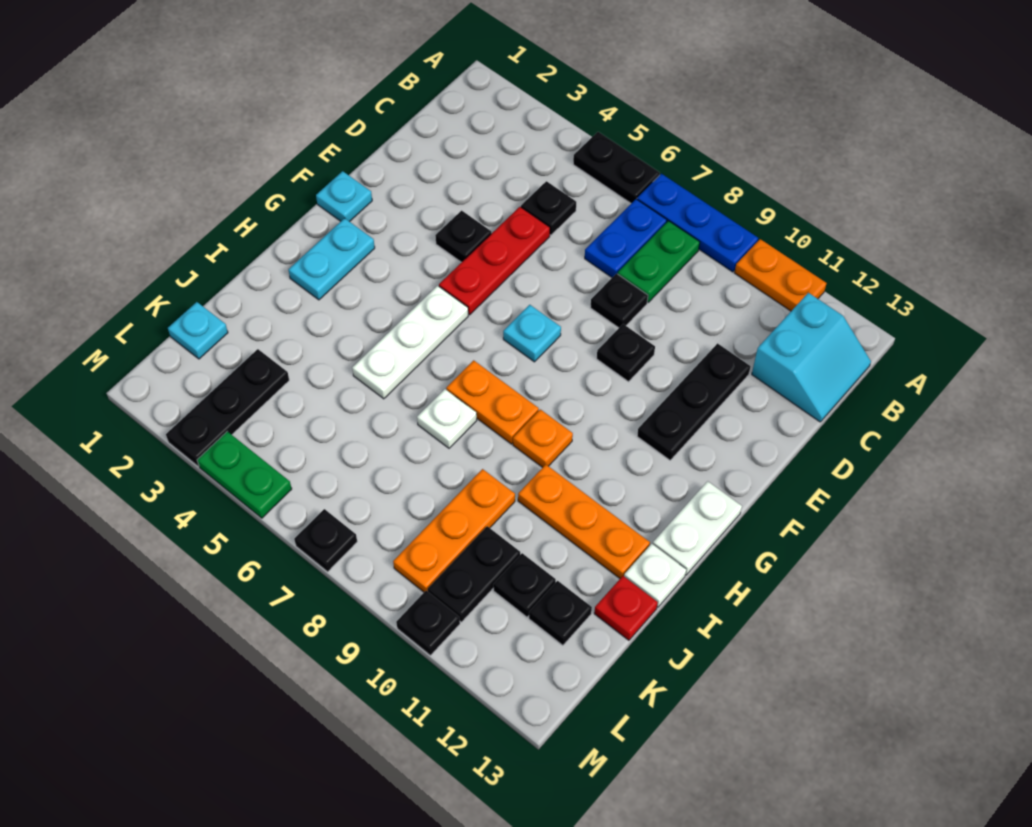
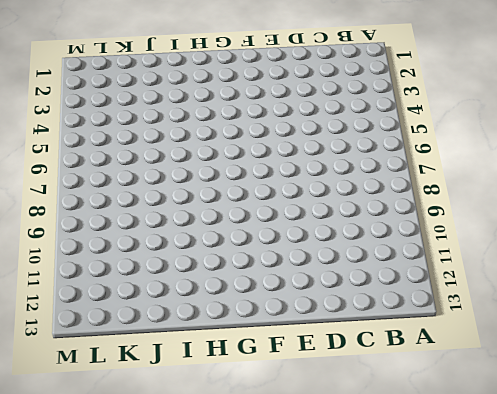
none -> black 1x2 plate [573,132,660,203]
none -> blue 1x3 plate [637,174,758,272]
none -> orange 1x2 plate [735,239,826,311]
none -> blue 1x2 plate [585,199,667,277]

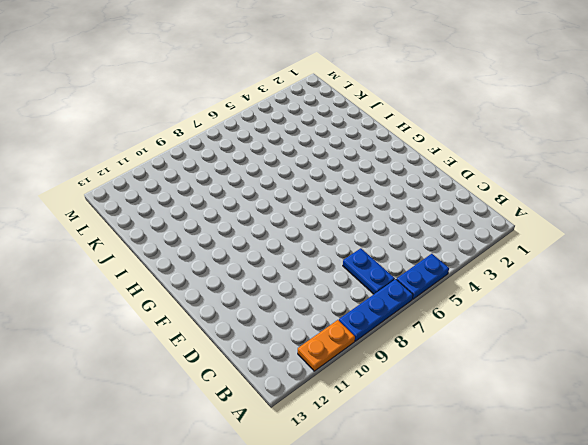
blue 1x2 plate [396,254,449,299] -> black 1x2 plate [573,132,660,203]
none -> green 1x2 plate [618,221,700,302]
none -> cyan 2x2 slope [752,293,871,422]
none -> black 1x1 plate [521,181,576,235]
none -> red 1x3 plate [439,207,550,315]

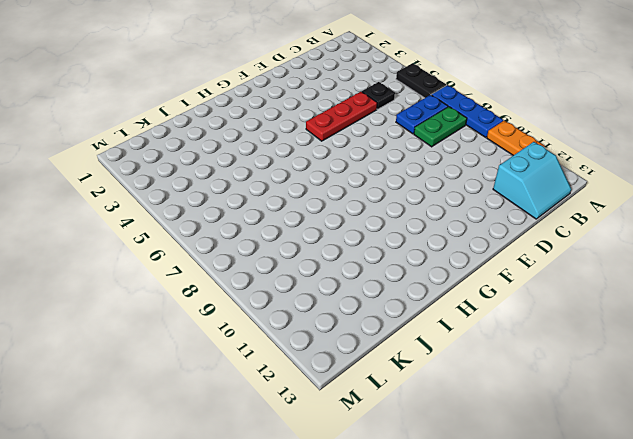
none -> black 1x1 plate [591,274,648,328]
none -> black 1x3 plate [637,343,750,460]
none -> black 1x1 plate [435,211,491,262]
none -> black 1x1 plate [597,324,655,382]

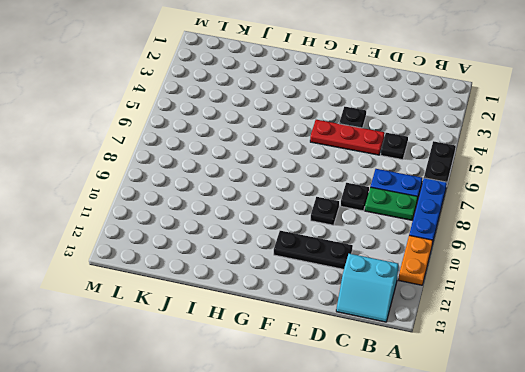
none -> cyan 1x1 plate [316,171,372,222]
none -> cyan 1x1 plate [503,305,561,362]
none -> cyan 1x2 plate [288,218,375,300]
none -> white 1x3 plate [352,286,468,399]

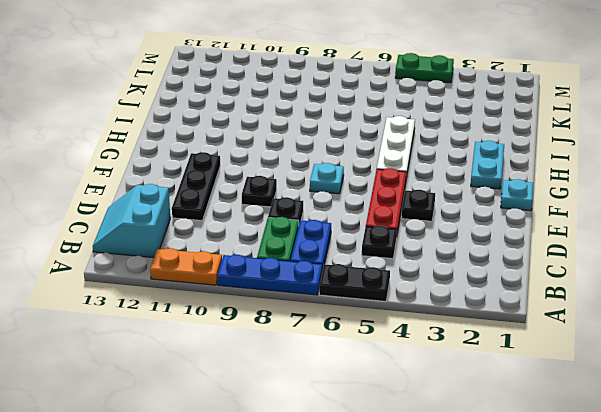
none -> white 1x2 plate [653,481,742,575]
none -> orange 1x2 plate [446,360,539,444]
none -> orange 1x1 plate [513,409,573,468]
none -> white 1x1 plate [417,389,477,448]

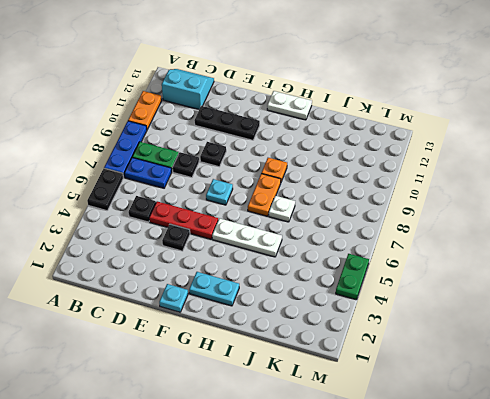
none -> orange 1x3 plate [518,465,650,578]
none -> white 1x1 plate [624,544,686,607]
none -> orange 1x3 plate [393,469,515,592]
none -> red 1x1 plate [594,576,658,640]

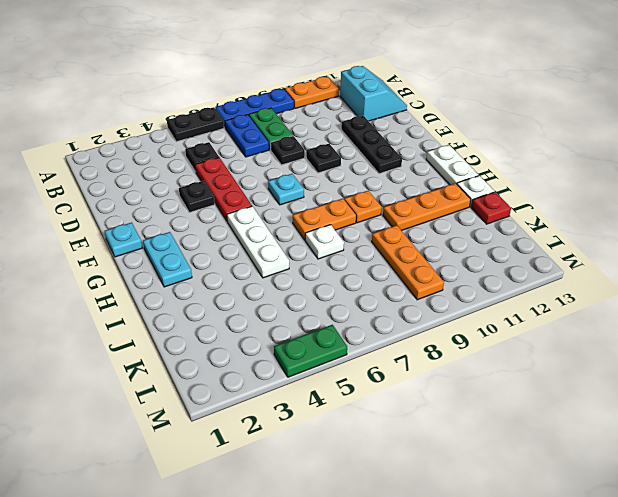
none -> cyan 1x1 plate [168,302,228,359]
none -> black 1x3 plate [166,349,289,466]
none -> black 1x2 plate [428,526,520,622]
none -> black 1x1 plate [493,553,556,617]

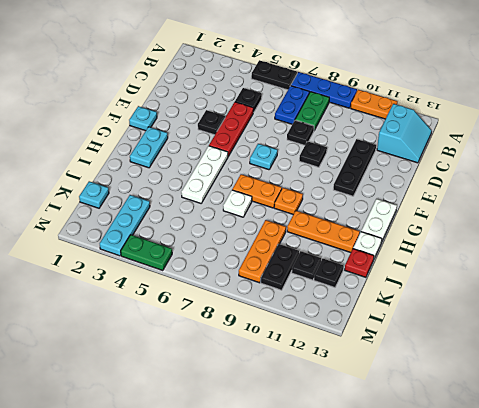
cyan 1x3 plate [100,195,150,256] -> black 1x3 plate [166,349,289,466]
none -> black 1x1 plate [294,509,357,572]
none -> black 1x1 plate [396,591,460,655]

